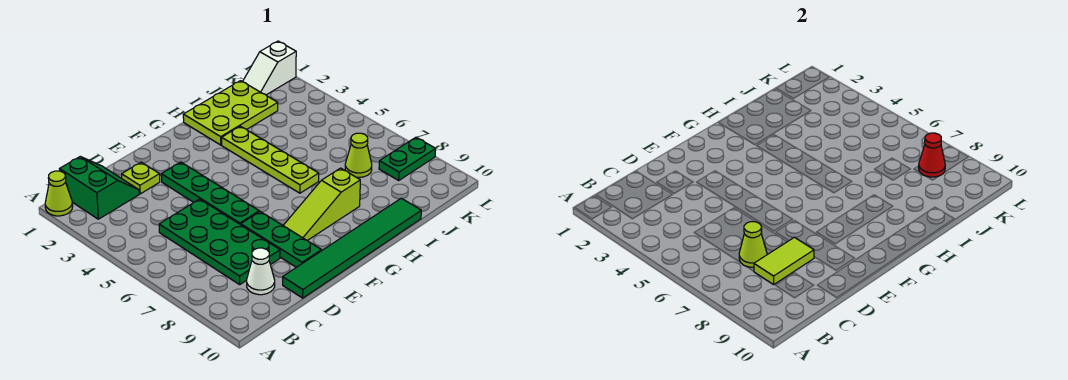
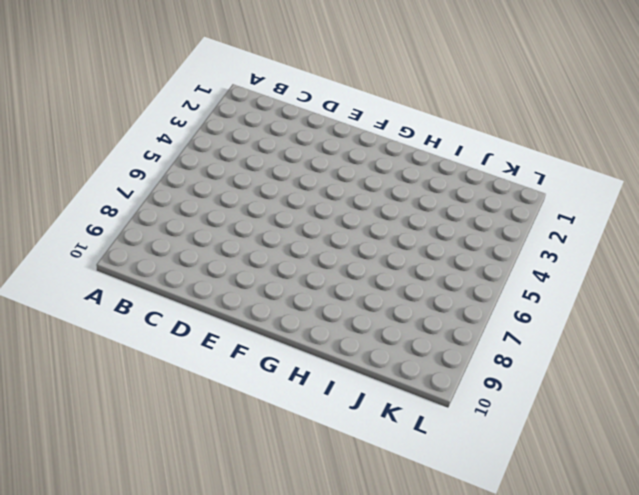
none -> lime 1x1 cone [45,171,73,216]
none -> green 2x2 slope [60,157,139,219]
none -> green 2x4 plate [159,199,280,285]

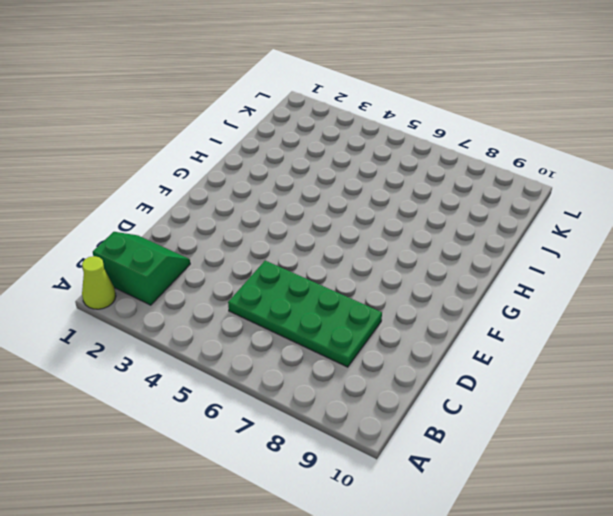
none -> white 1x1 cone [247,248,275,295]
none -> lime 1x1 plate [122,162,160,194]
none -> green 1x6 tile [283,198,421,298]

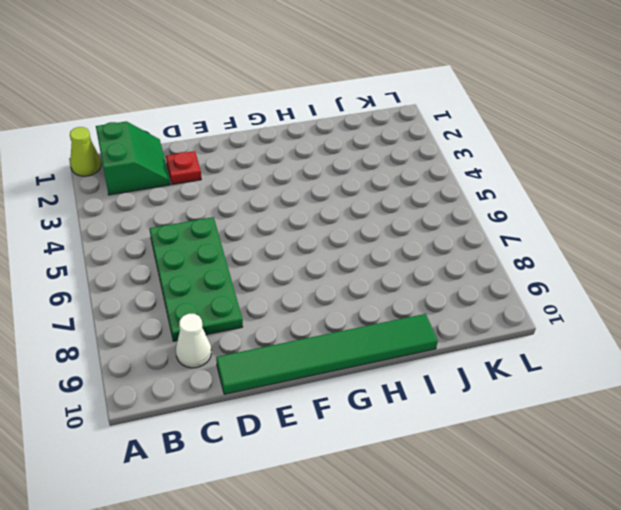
red 1x1 plate [166,151,201,185] -> lime 1x1 plate [122,162,160,194]
none -> green 1x4 plate [161,162,259,225]
none -> green 1x3 plate [241,212,321,267]
none -> lime 1x3 slope [283,168,360,241]

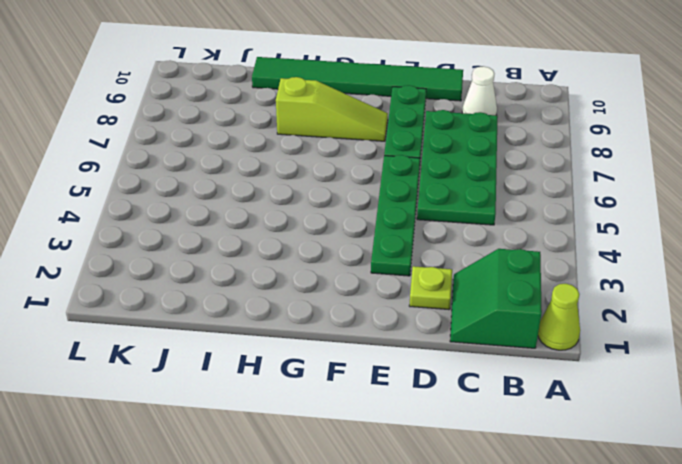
none -> lime 2x3 plate [183,81,278,145]
none -> lime 1x4 plate [222,126,319,193]
none -> lime 1x1 cone [345,133,372,177]

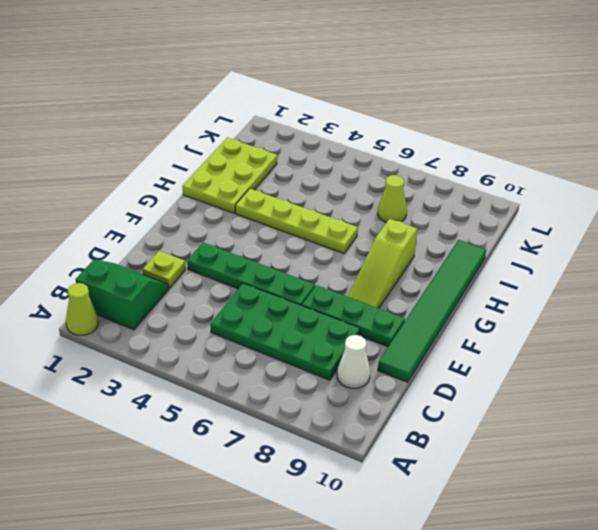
none -> white 1x2 slope [243,41,296,95]
none -> green 1x2 plate [379,137,436,180]
none -> lime 1x1 cone [739,222,767,267]

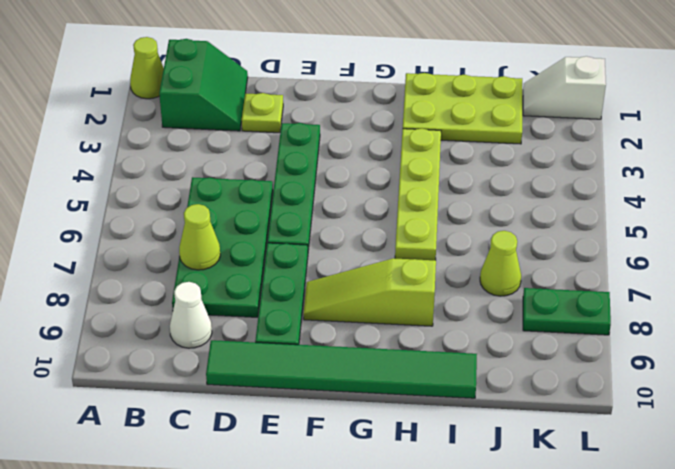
none -> lime 1x2 tile [754,237,814,285]
none -> red 1x1 cone [919,133,945,177]

